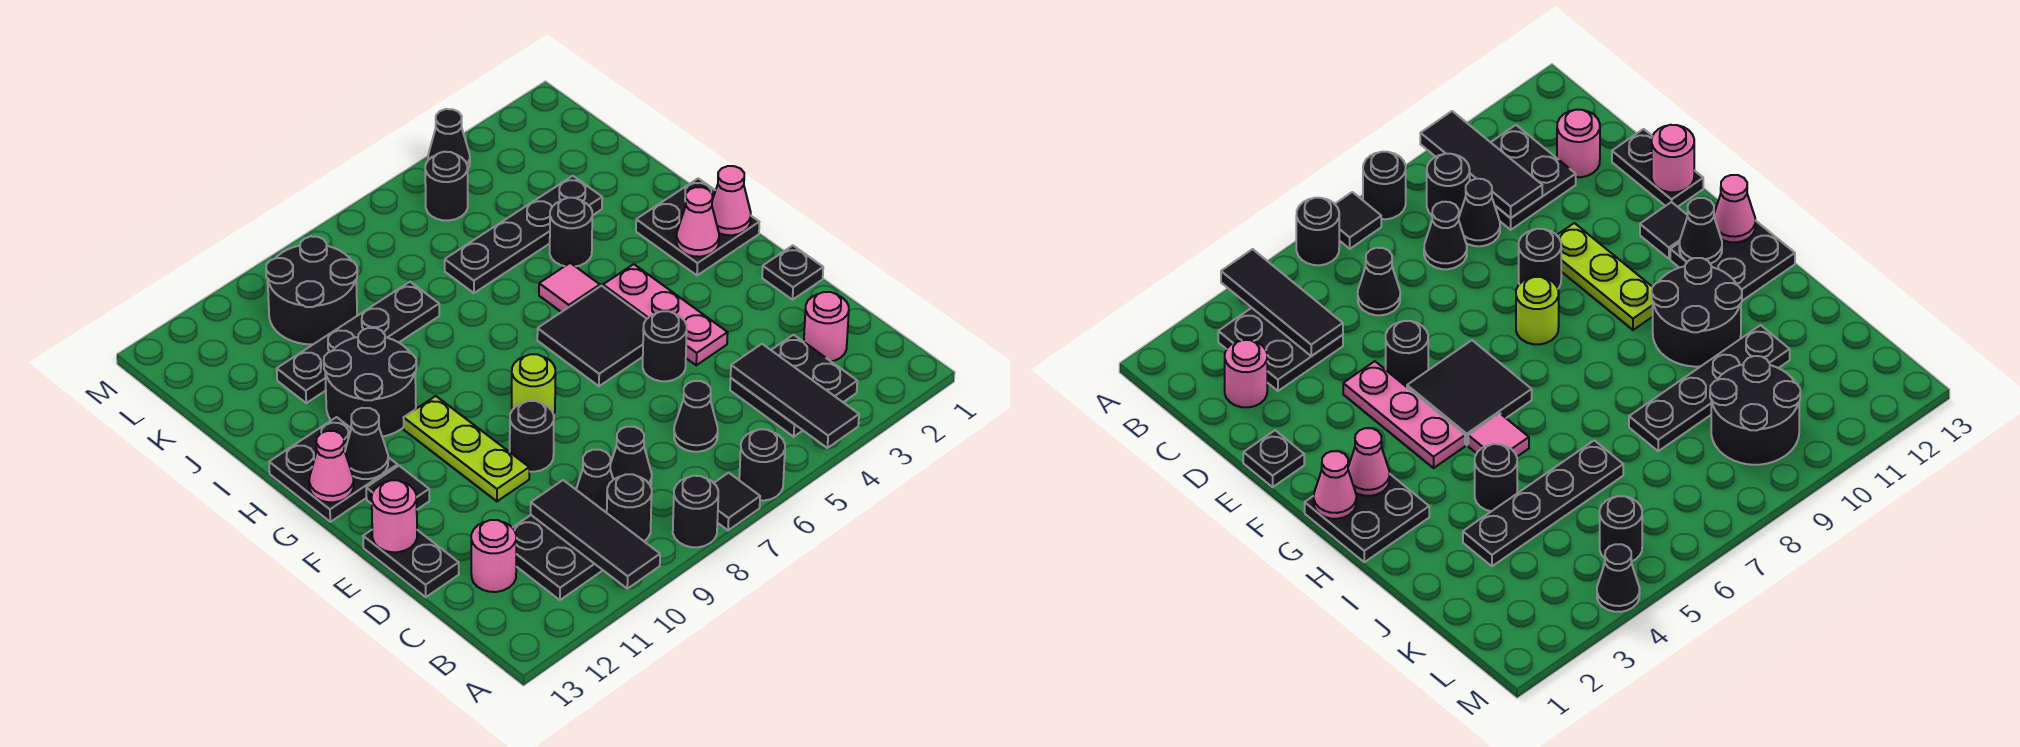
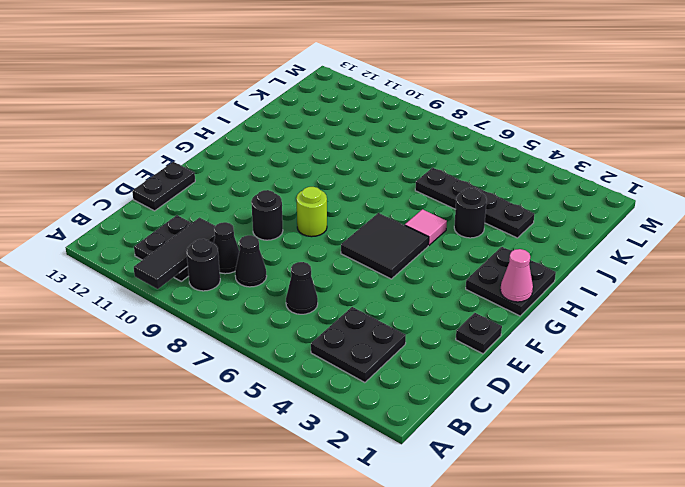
none -> black 1x1 round brick [739,429,785,501]
none -> black 1x1 tile [714,473,760,530]
none -> black 1x1 round brick [673,476,718,547]
none -> pink 1x1 round brick [804,292,849,361]

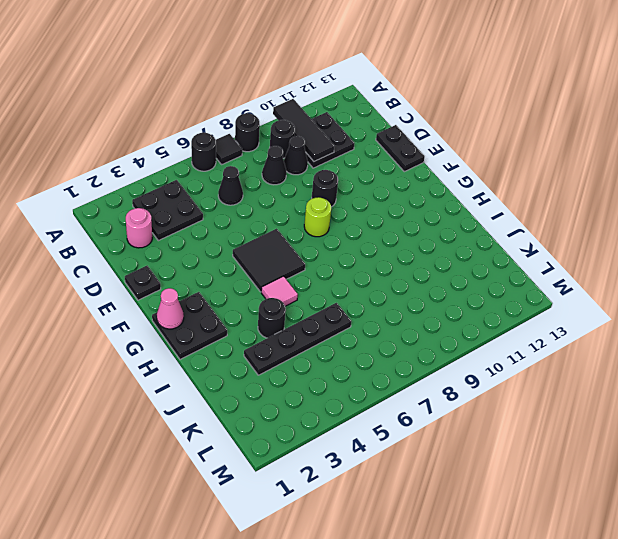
none -> pink 1x1 round brick [471,520,516,592]
none -> pink 1x3 plate [603,264,728,365]
none -> black 1x1 round brick [643,311,687,381]
none -> lime 1x3 plate [404,396,529,501]

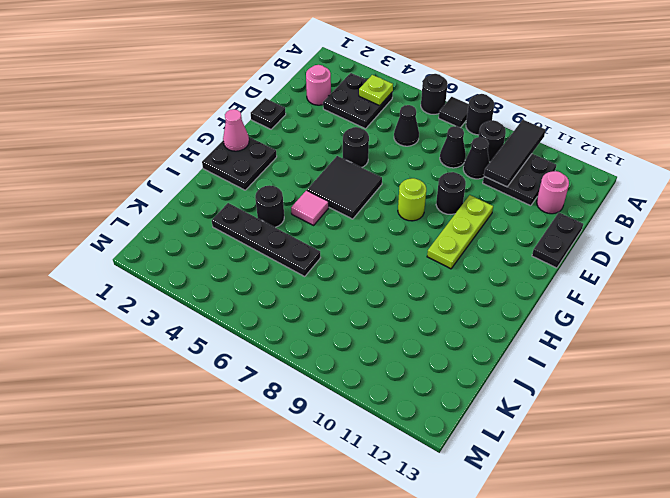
lime 1x1 plate [359,75,393,106] -> black 1x3 tile [731,344,859,448]
none -> pink 1x3 plate [603,264,728,365]
none -> black 1x1 tile [366,466,429,509]
none -> black 2x2 plate [269,417,398,522]
none -> black 2x2 round brick [324,328,416,437]

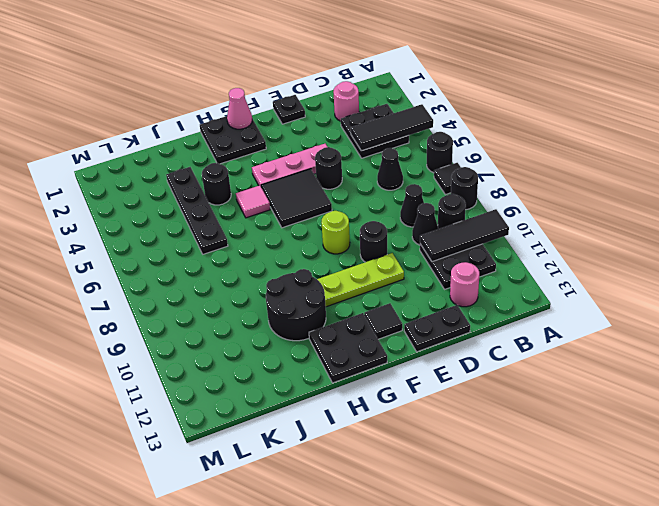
none -> black 1x4 plate [277,282,439,403]
none -> black 2x2 round brick [266,236,357,344]
none -> black 1x1 round brick [425,152,468,221]
none -> black 1x1 cone [428,109,470,169]

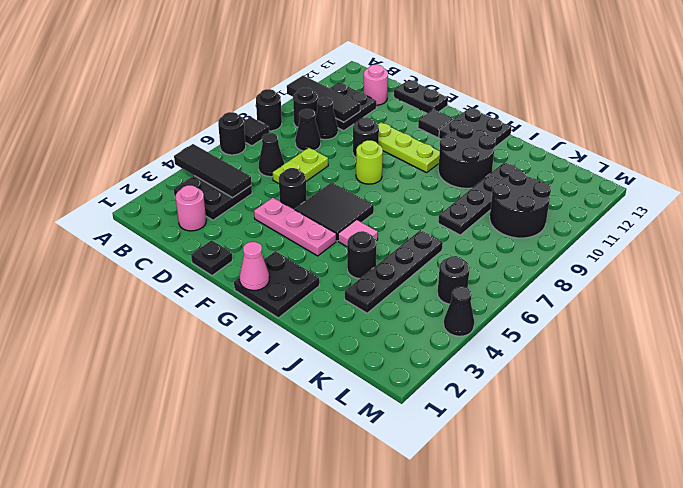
lime 1x2 plate [273,148,328,183] -> none
none -> pink 1x1 round brick [372,480,417,552]
none -> pink 1x1 cone [677,187,719,257]
none -> black 1x1 cone [345,408,388,479]
none -> pink 1x1 cone [309,431,354,502]

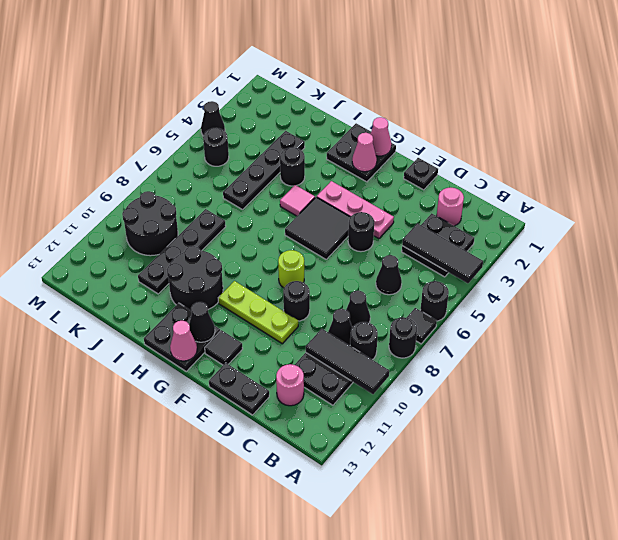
none -> pink 1x1 round brick [372,480,417,552]

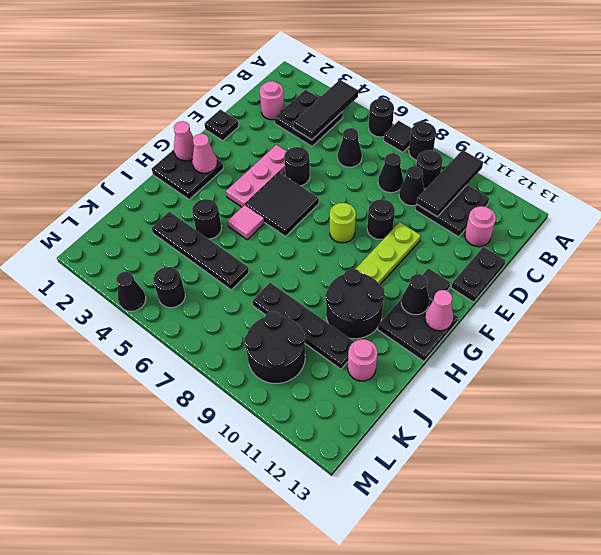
pink 1x1 round brick [348,339,378,381] -> pink 1x1 round brick moved to [372,480,417,552]

